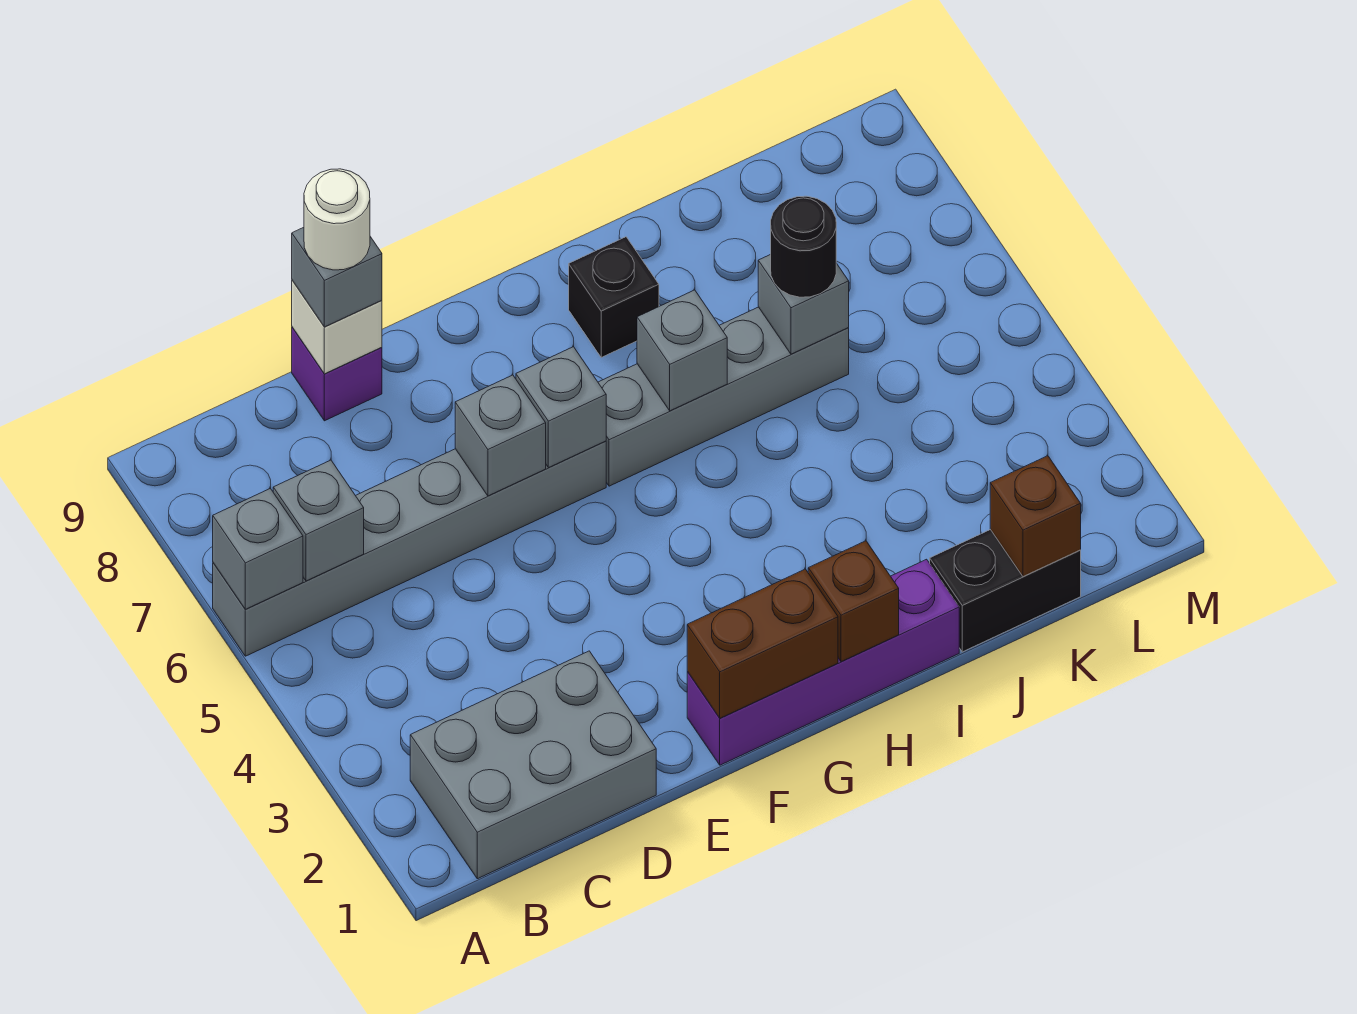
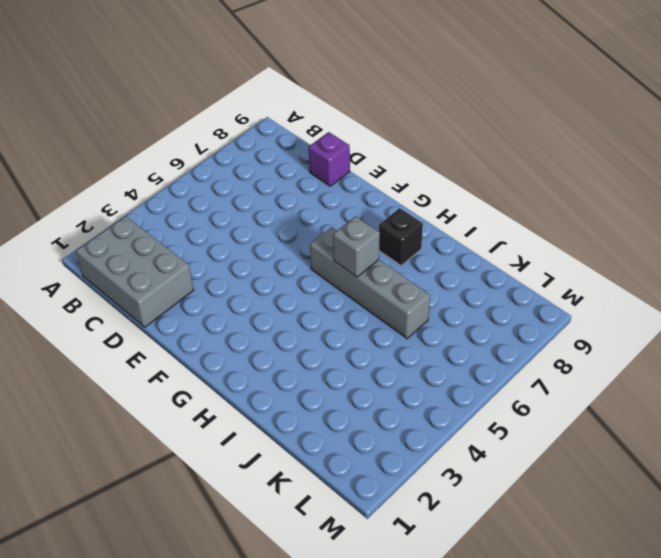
none -> grey 1x6 brick [213,441,606,656]
none -> purple 1x4 brick [687,559,959,765]
none -> black 1x2 brick [930,530,1081,652]

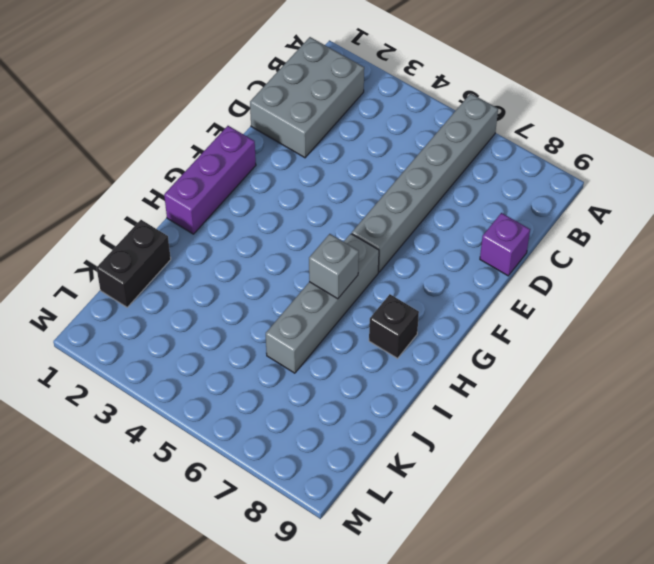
purple 1x3 brick [164,126,256,234] -> purple 1x4 brick [687,559,959,765]
none -> grey 1x1 brick [213,488,303,609]
none -> grey 1x1 brick [273,460,364,581]
none -> white 1x1 brick [292,281,382,374]

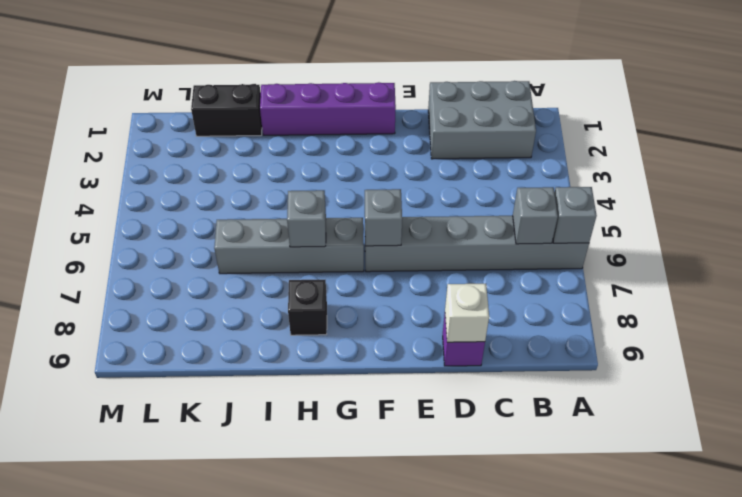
none -> grey 1x1 brick [455,375,546,496]
none -> brown 1x2 brick [687,569,838,718]
none -> brown 1x1 brick [808,541,899,662]

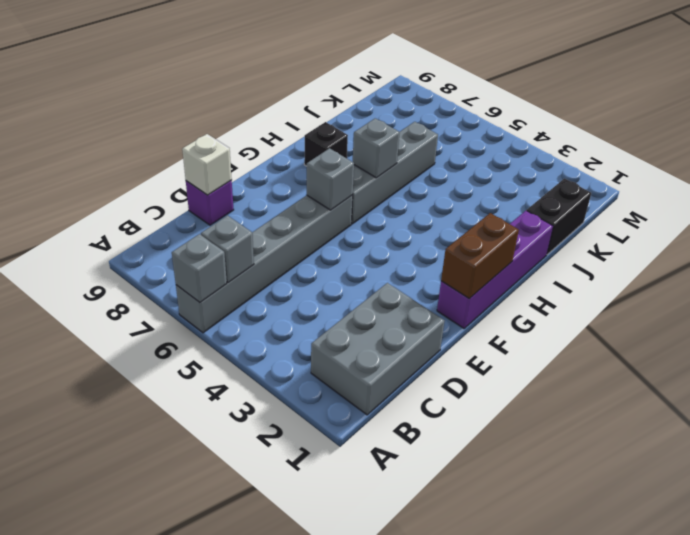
none -> grey 1x1 brick [455,375,546,496]
none -> brown 1x1 brick [808,541,899,662]
none -> grey 1x1 brick [758,254,849,354]

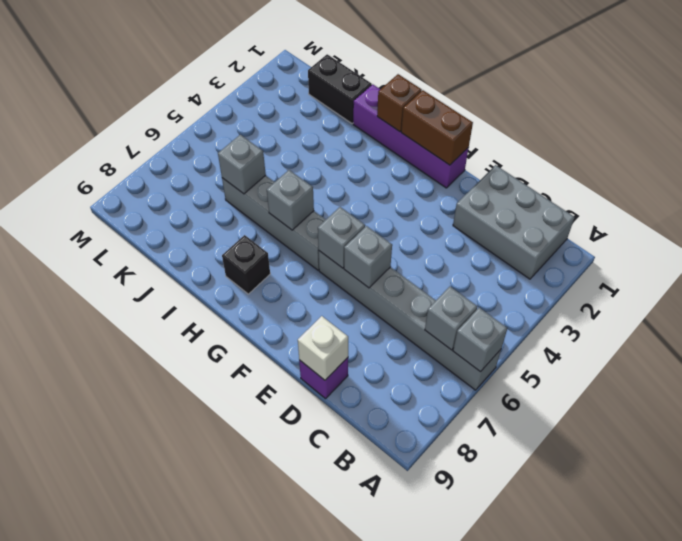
none -> brown 1x1 brick [990,456,1081,577]
none -> grey 1x1 brick [292,227,382,327]
none -> black 1x1 round brick [771,196,836,297]

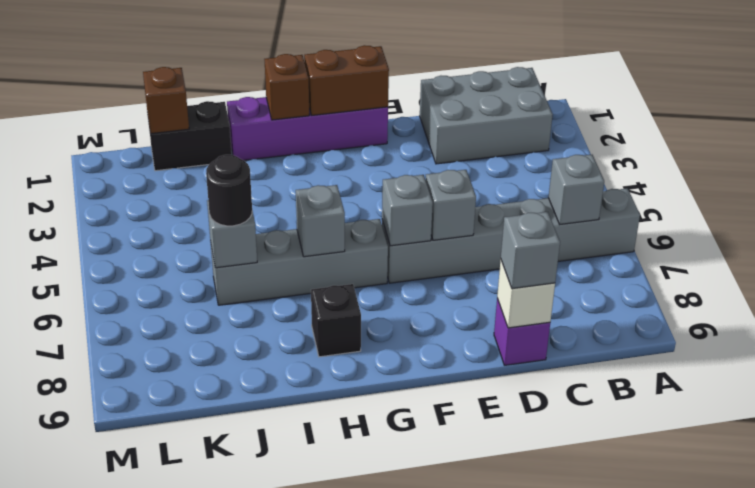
none -> grey 1x1 brick [213,488,303,609]
none -> white 1x1 round brick [304,169,370,270]

